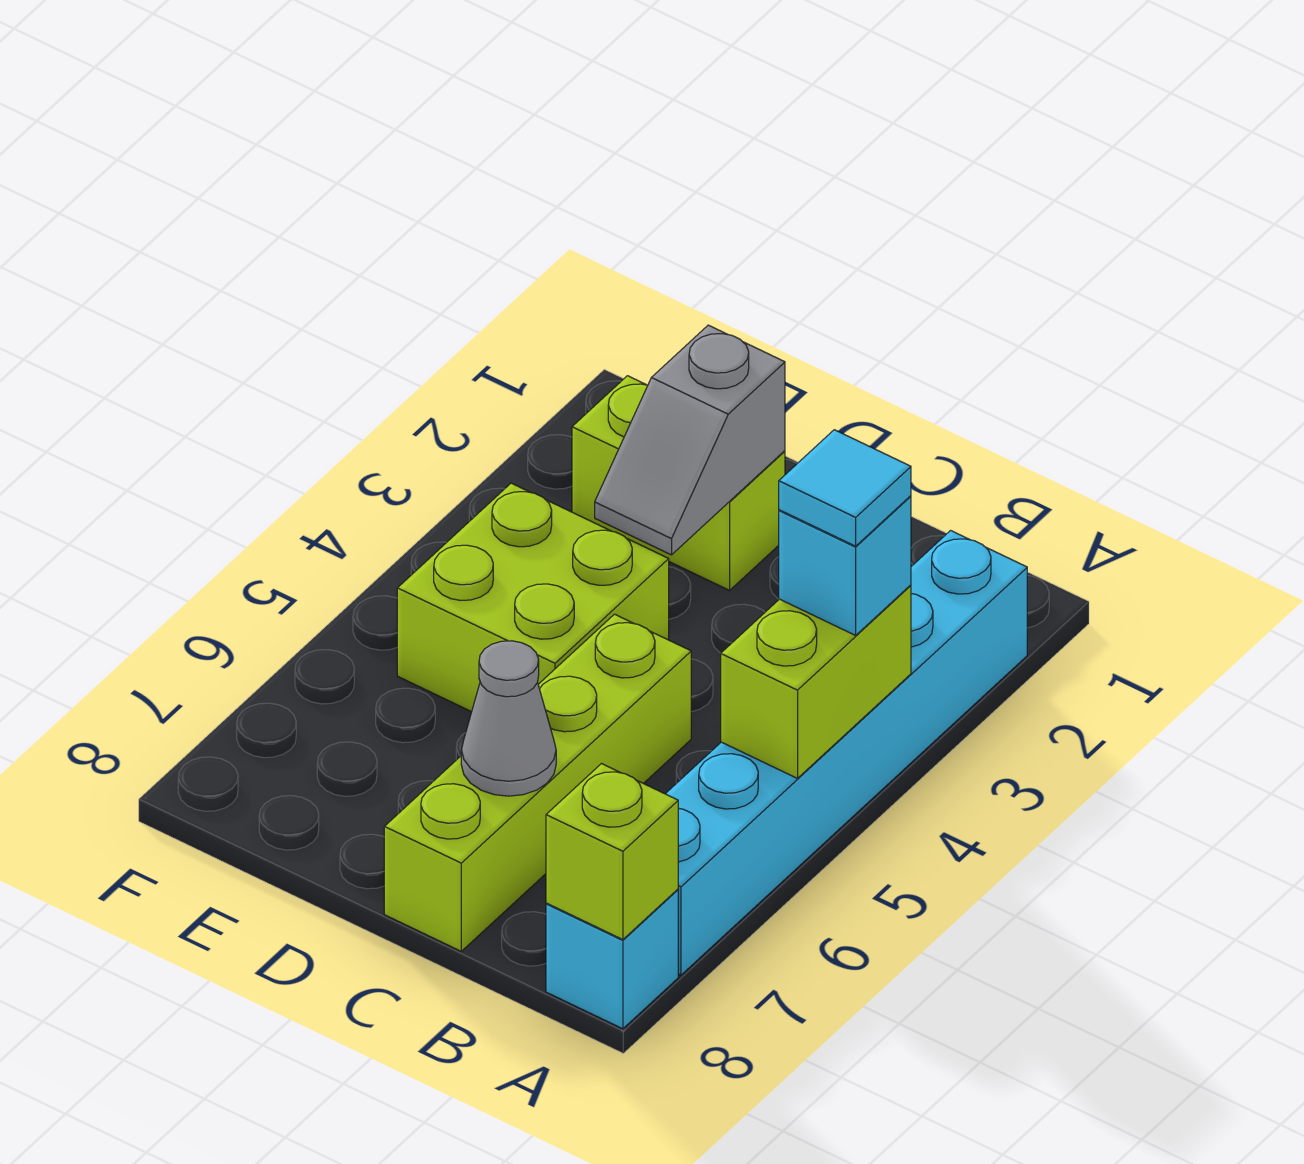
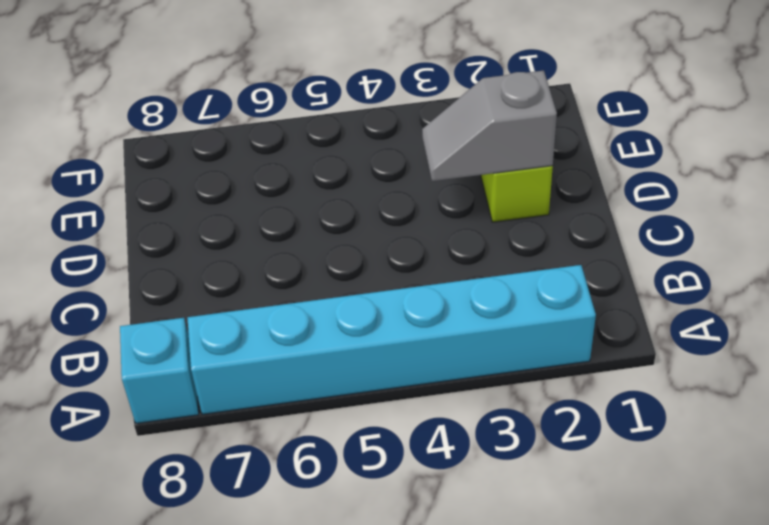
none -> lime 1x4 brick [384,614,691,951]
none -> lime 2x2 brick [397,483,669,712]

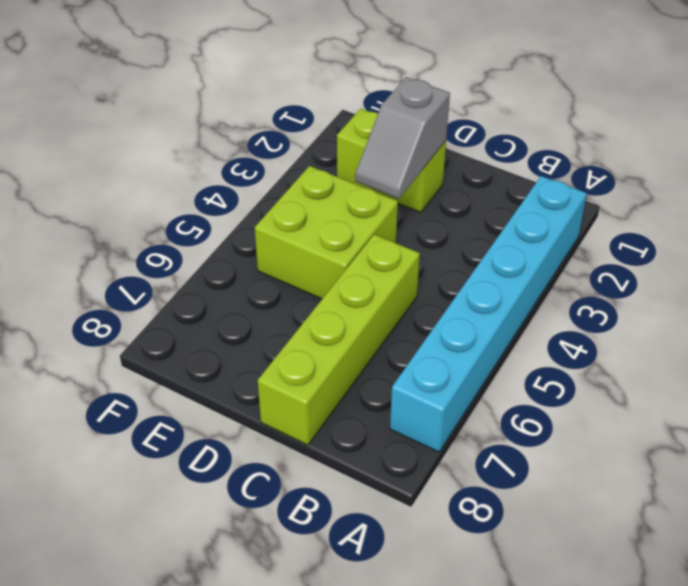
none -> cyan 1x1 brick [546,889,678,1029]
none -> lime 1x2 brick [721,585,911,778]

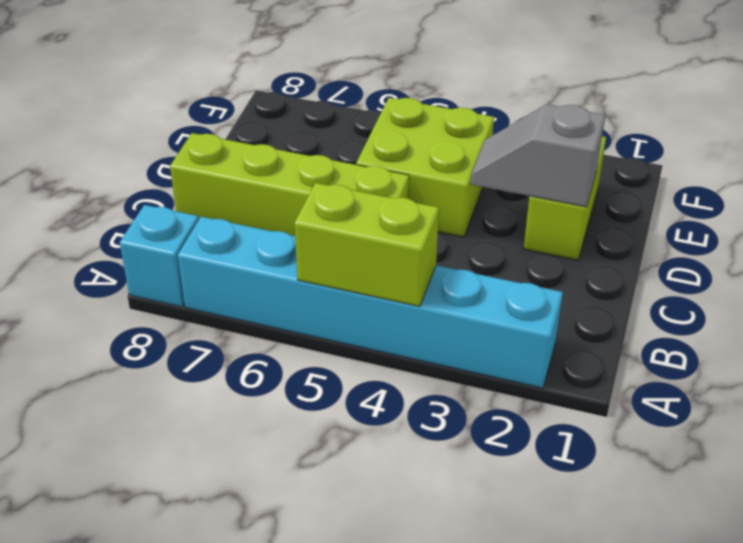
none -> lime 1x1 brick [546,764,678,940]
none -> grey 1x1 cone [461,641,556,796]

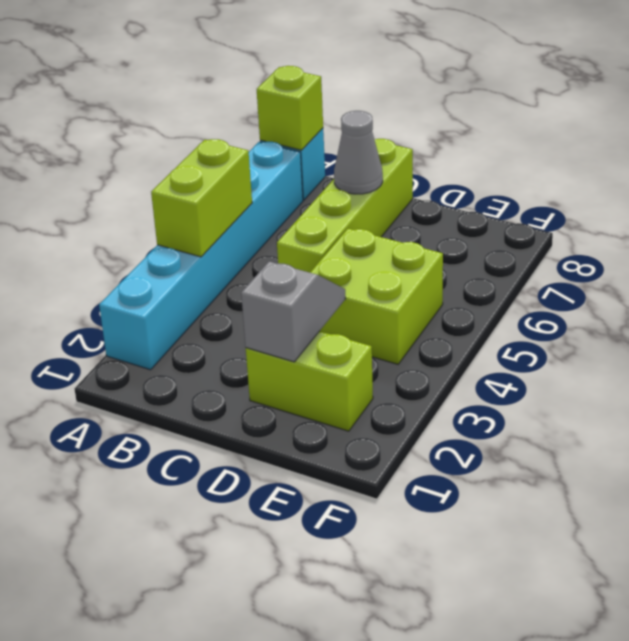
none -> cyan 1x1 brick [779,496,911,635]
none -> cyan 1x1 tile [779,430,911,546]

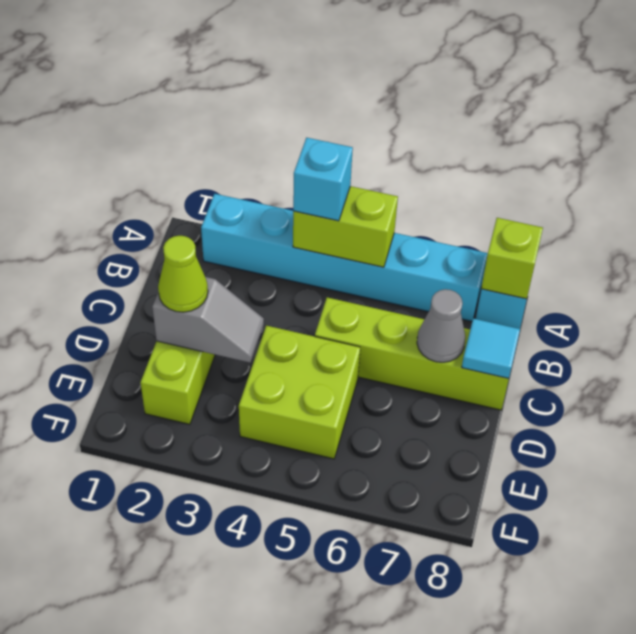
cyan 1x1 tile [462,318,520,378] -> cyan 1x1 tile moved to [779,430,911,546]
lime 1x1 cone [158,236,208,312] -> none

